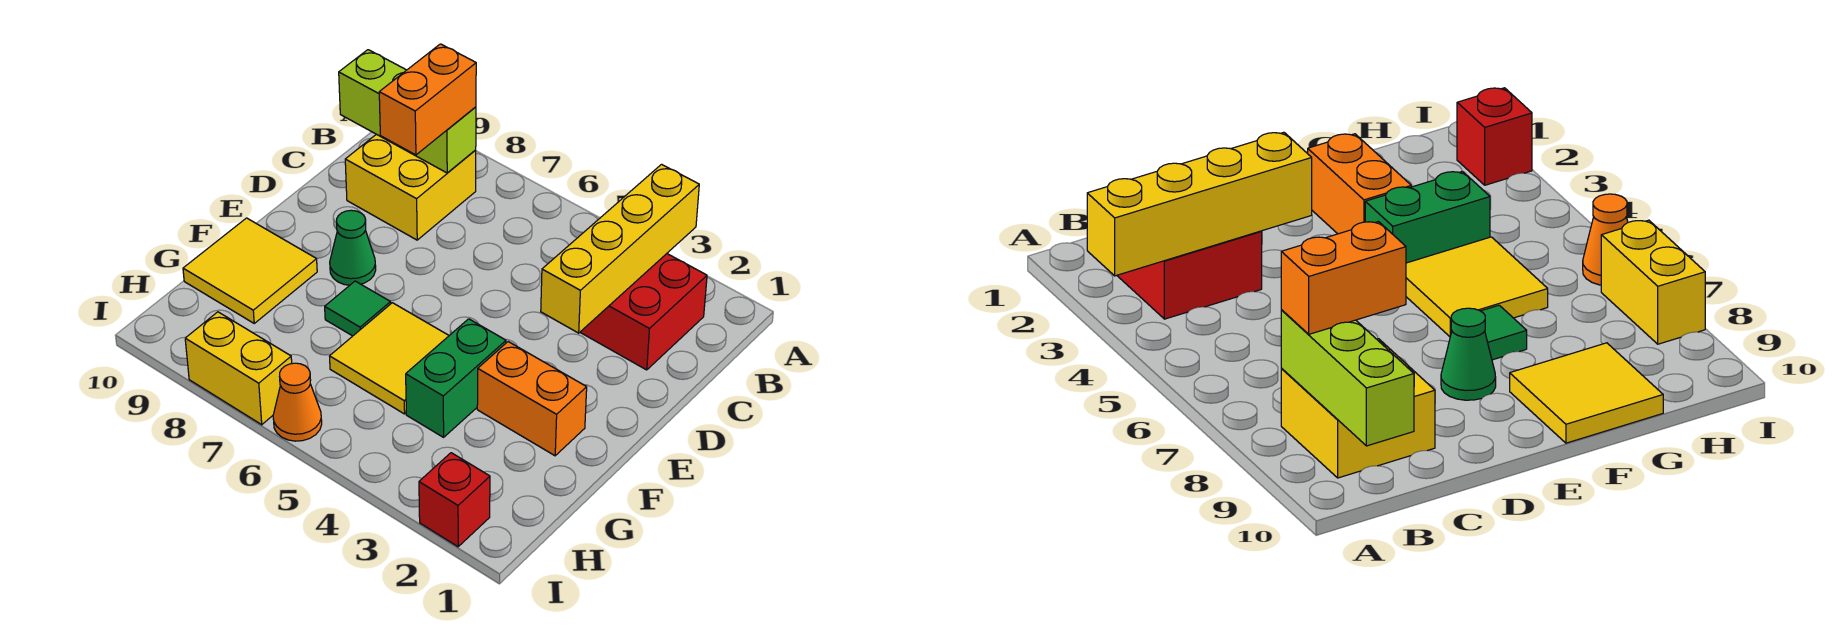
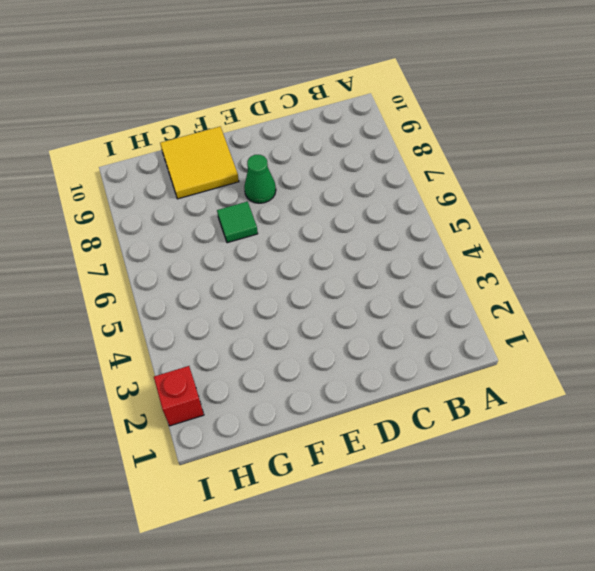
none -> red 2x2 brick [580,254,707,370]
none -> yellow 2x2 brick [345,134,476,240]
none -> orange 1x2 brick [477,342,587,456]

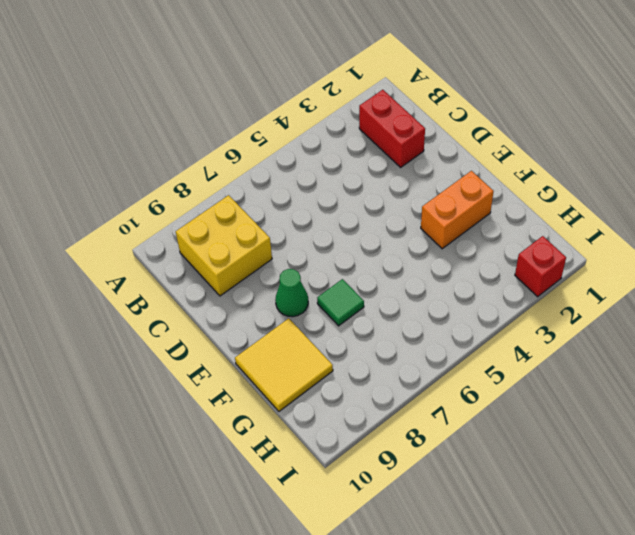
red 1x2 brick [359,90,425,167] -> red 2x2 brick [580,254,707,370]
none -> green 1x2 brick [406,319,506,437]
none -> yellow 2x2 tile [330,303,449,414]
none -> orange 1x1 cone [273,363,322,441]

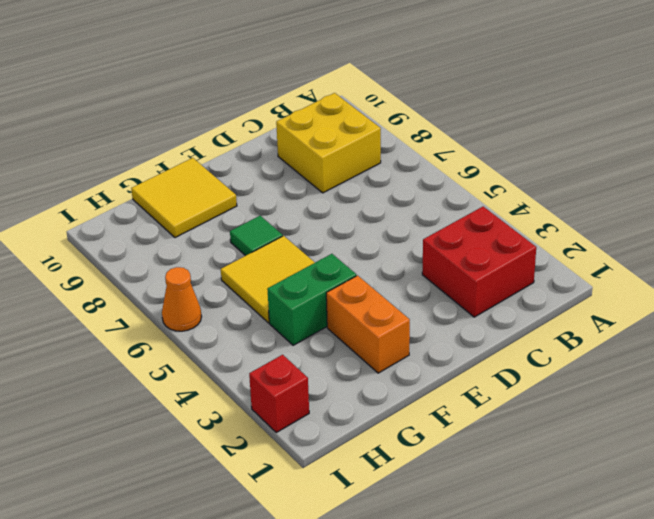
none -> green 1x1 cone [330,210,376,285]
none -> yellow 1x2 brick [185,312,292,425]
none -> yellow 1x4 brick [541,164,699,333]

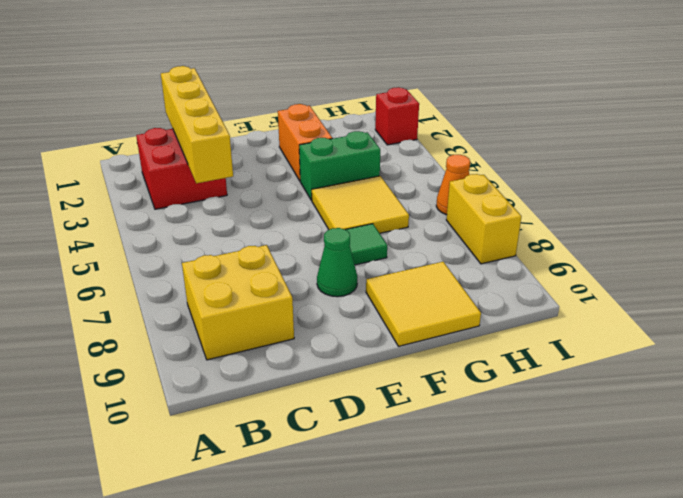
yellow 1x4 brick [161,66,233,183] -> yellow 1x4 brick turned to [541,164,699,333]
none -> lime 1x3 brick [339,50,476,173]
none -> orange 1x2 brick [379,44,476,155]

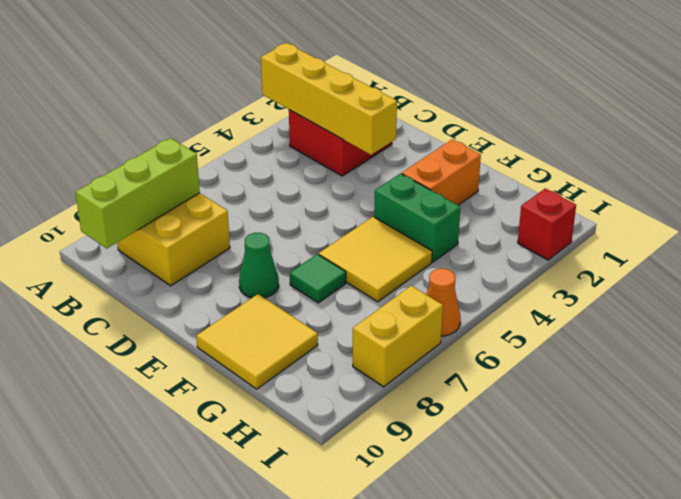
none -> orange 1x2 brick [379,44,476,155]

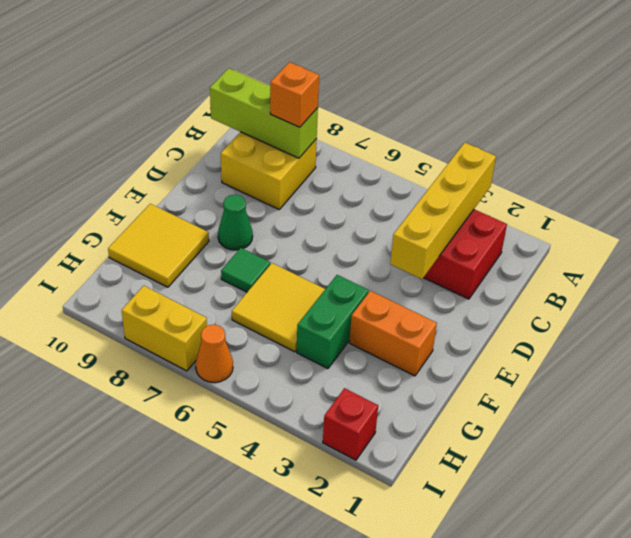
orange 1x1 brick [270,62,319,127] -> orange 1x2 brick [379,44,476,155]

